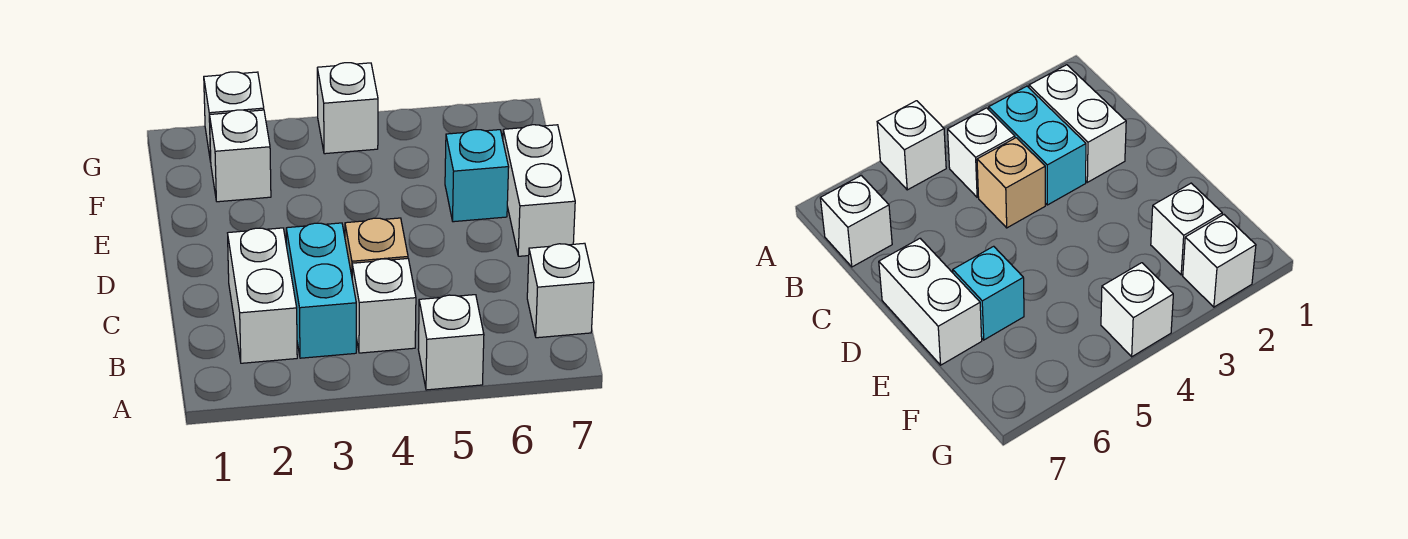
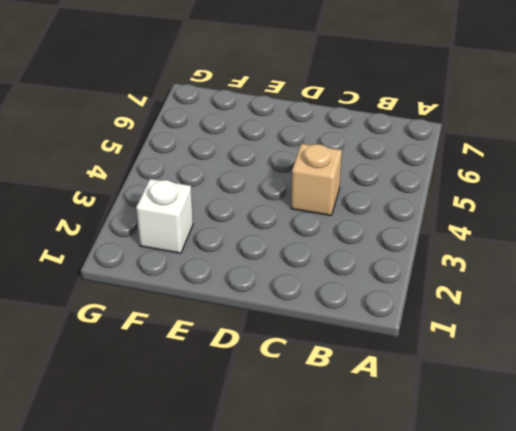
none -> white 1x1 brick [418,295,484,390]
none -> white 1x2 brick [228,228,297,363]

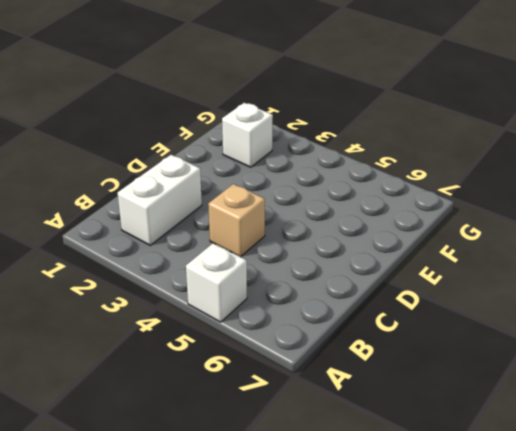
none -> cyan 1x2 brick [286,223,356,358]
none -> white 1x1 brick [352,259,416,353]

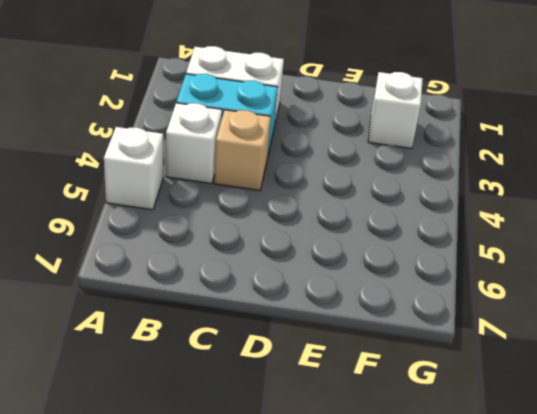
none -> white 1x1 brick [527,243,594,338]
none -> white 1x2 brick [503,125,575,256]

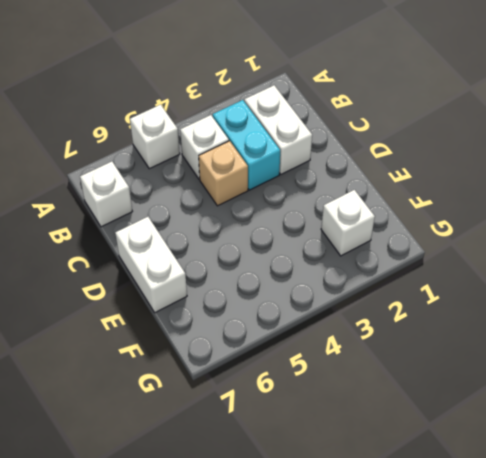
none -> cyan 1x1 brick [445,130,509,222]
none -> white 1x1 brick [204,72,264,162]

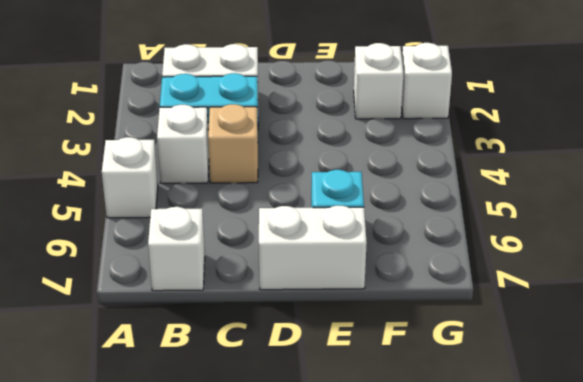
none -> white 1x1 brick [317,63,378,154]

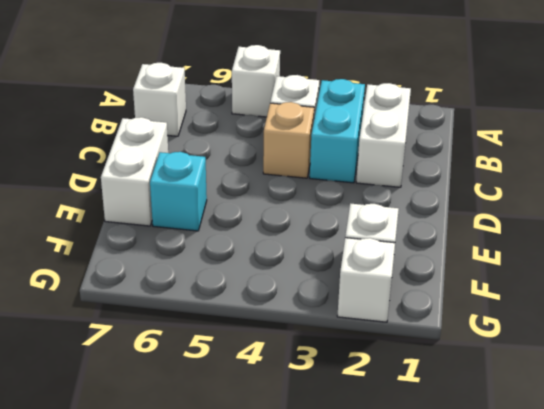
none -> white 1x1 brick [317,63,378,154]

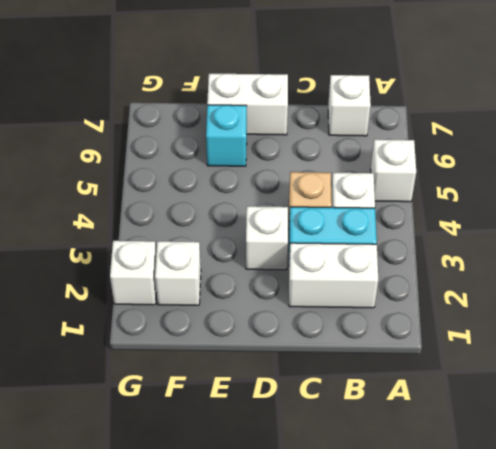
white 1x1 brick [246,206,288,270] -> white 1x1 brick moved to [317,63,378,154]

